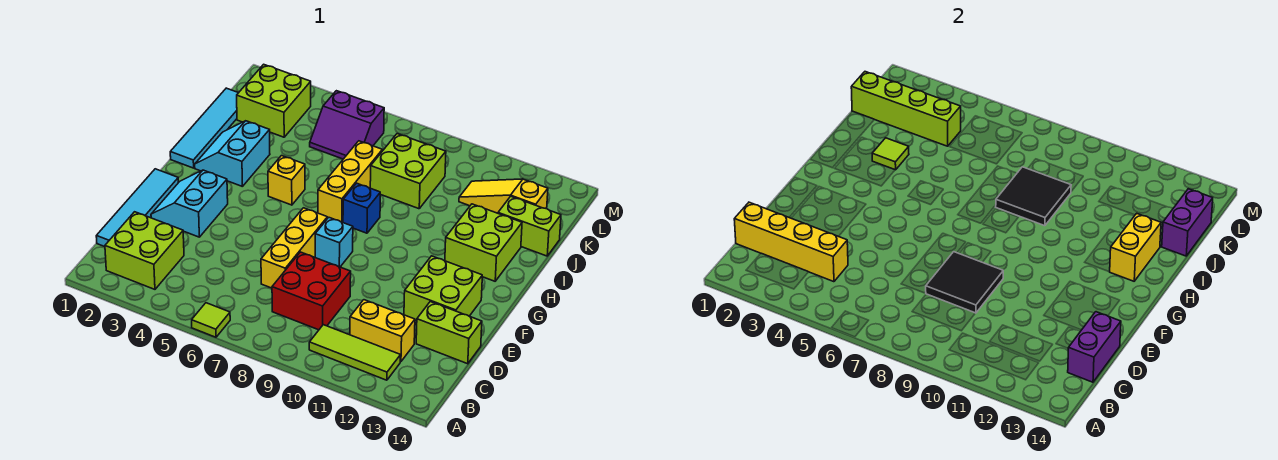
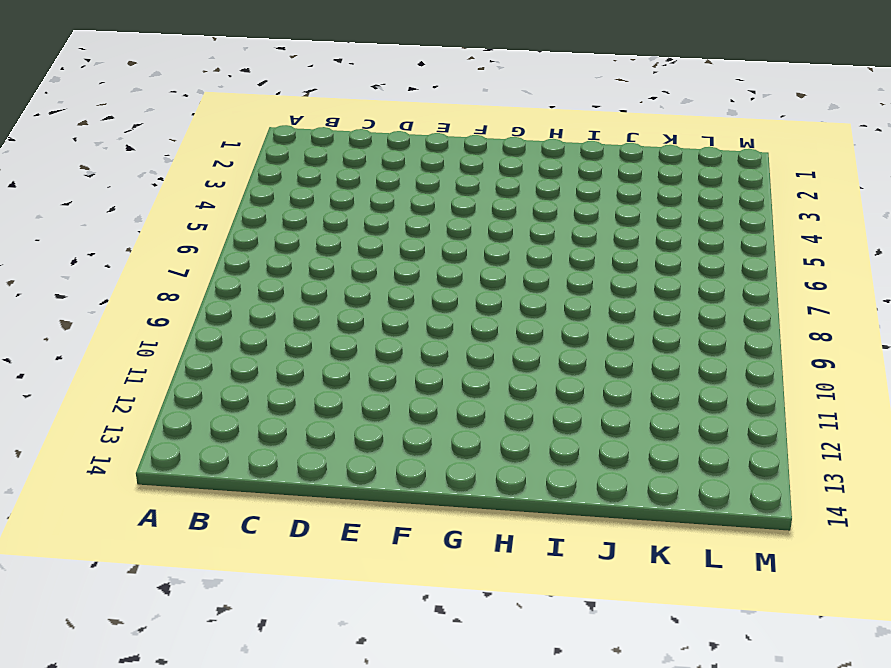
none -> lime 1x1 tile [192,303,230,337]
none -> lime 2x2 brick [105,212,184,289]
none -> lime 1x3 tile [309,325,401,380]
none -> cyan 1x4 tile [96,169,179,247]

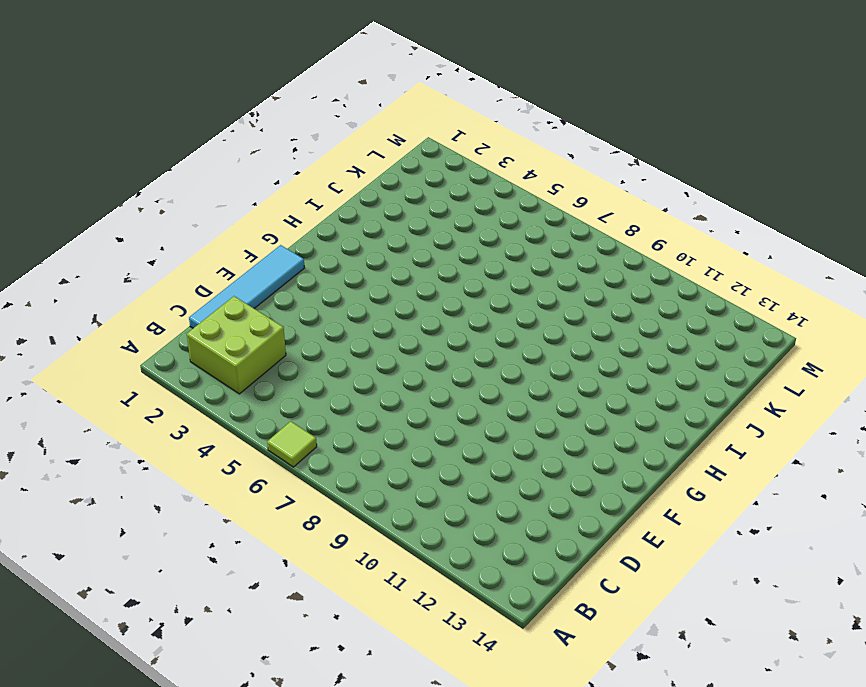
none -> lime 1x3 tile [309,325,401,380]
none -> red 2x2 brick [272,252,351,330]
none -> yellow 1x2 brick [350,300,415,362]
none -> yellow 1x3 brick [261,208,327,288]

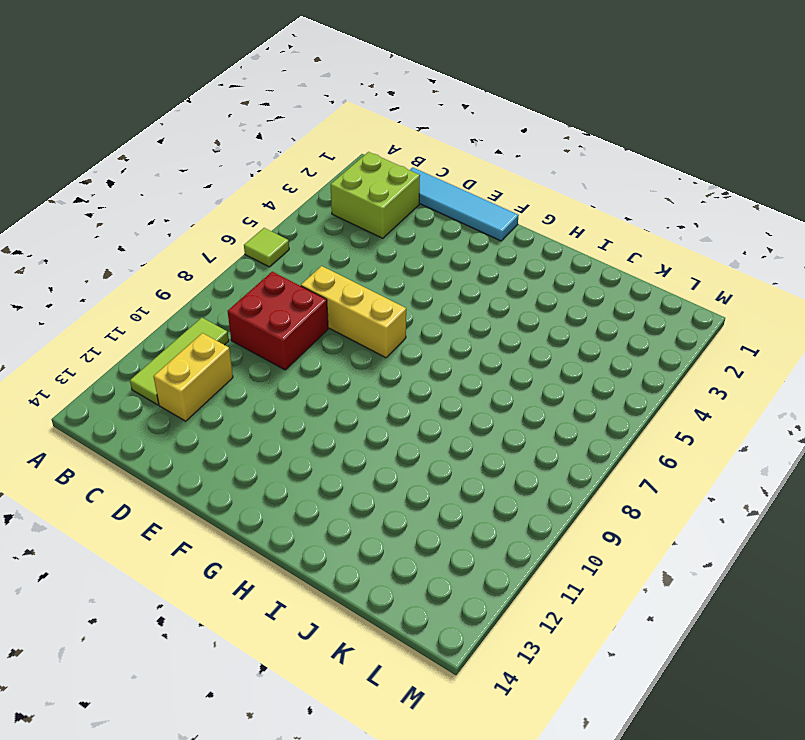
none -> lime 1x2 brick [416,302,482,364]
none -> cyan 2x2 slope [151,170,228,237]
none -> lime 2x2 brick [404,256,482,321]
none -> cyan 1x1 brick [315,217,353,267]

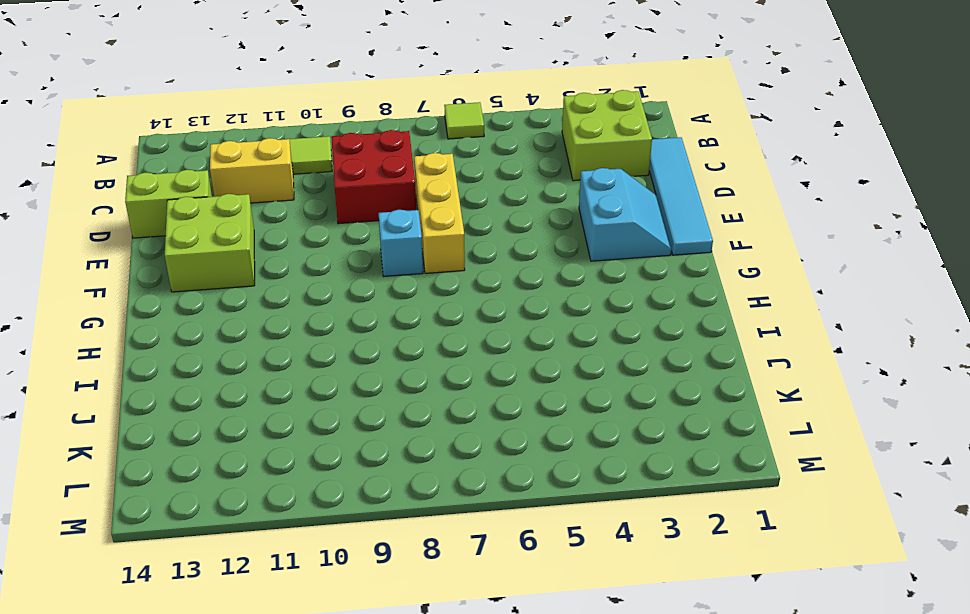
none -> cyan 1x4 tile [170,88,238,168]
none -> cyan 2x2 slope [195,121,270,187]
none -> yellow 1x1 brick [268,156,305,205]
none -> yellow 1x3 brick [318,141,382,222]

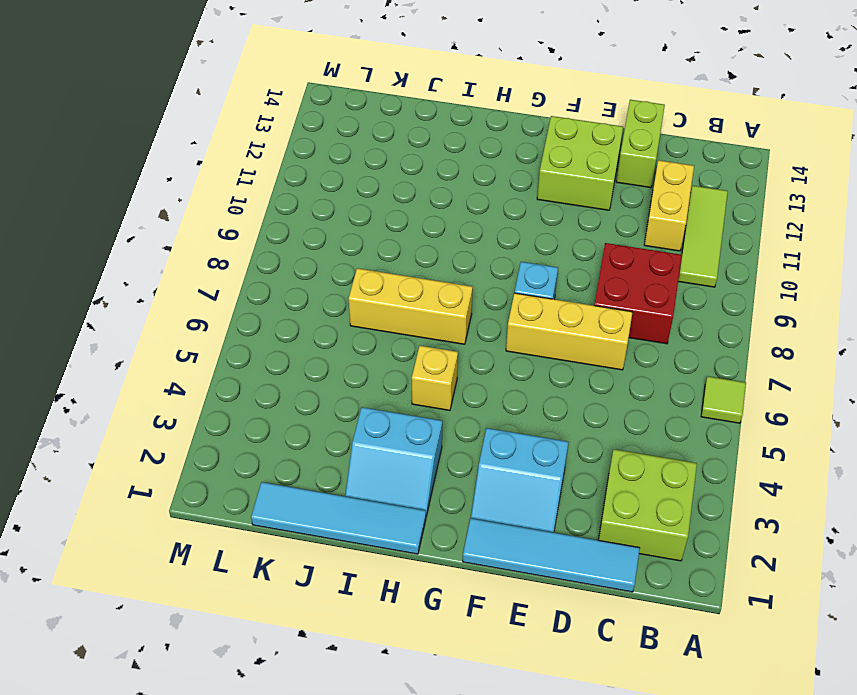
none -> blue 1x1 brick [343,183,380,233]
none -> lime 2x2 brick [445,204,522,281]
none -> lime 2x2 brick [370,134,446,209]
none -> lime 1x2 brick [498,196,561,256]

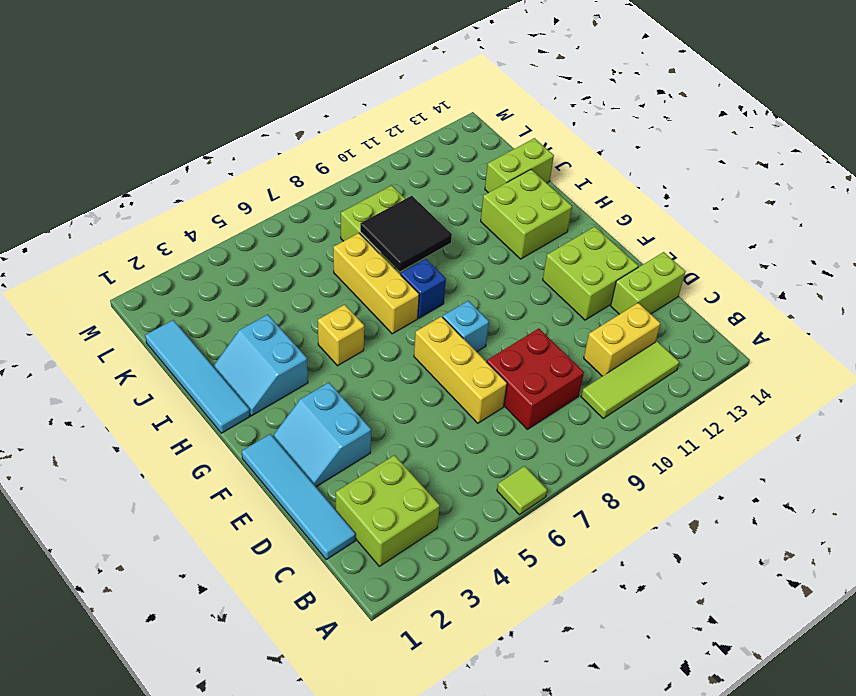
none -> lime 2x2 brick [237,64,311,137]
none -> purple 2x2 slope [310,91,384,159]
none -> yellow 1x3 slope [459,179,548,213]
none -> yellow 1x4 brick [734,202,848,282]

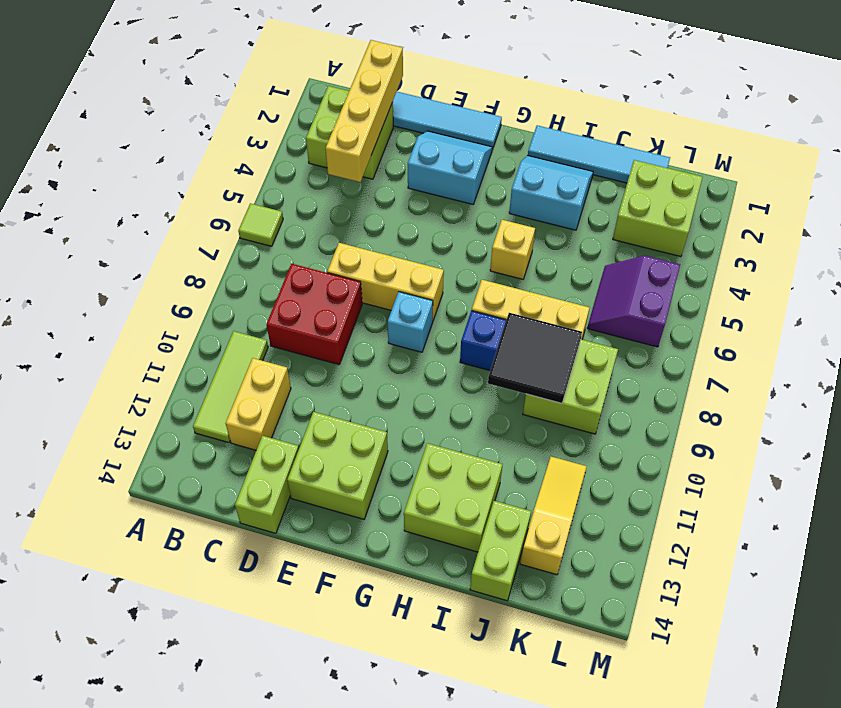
none -> purple 1x2 brick [1068,312,1121,382]
none -> black 2x2 tile [926,252,1003,313]
none -> yellow 1x2 brick [1110,213,1161,281]
none -> lime 1x1 tile [872,138,909,170]

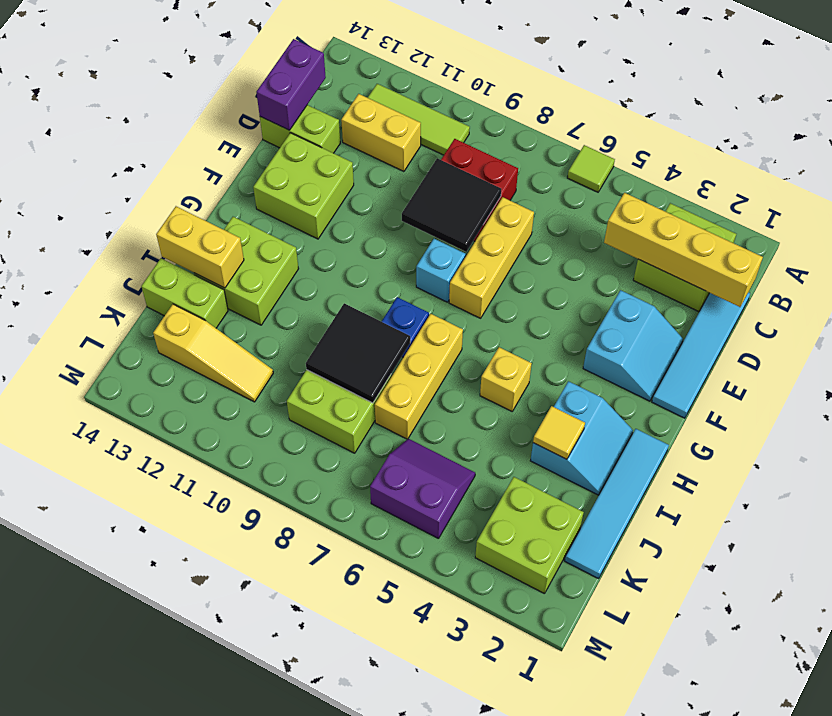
yellow 1x1 tile [533,406,585,459] -> lime 1x1 tile [872,138,909,170]
yellow 1x2 brick [156,206,244,288] -> yellow 1x2 brick turned to [1110,213,1161,281]
none -> purple 1x2 brick [1162,189,1213,256]
none -> lime 1x4 brick [851,72,961,146]

